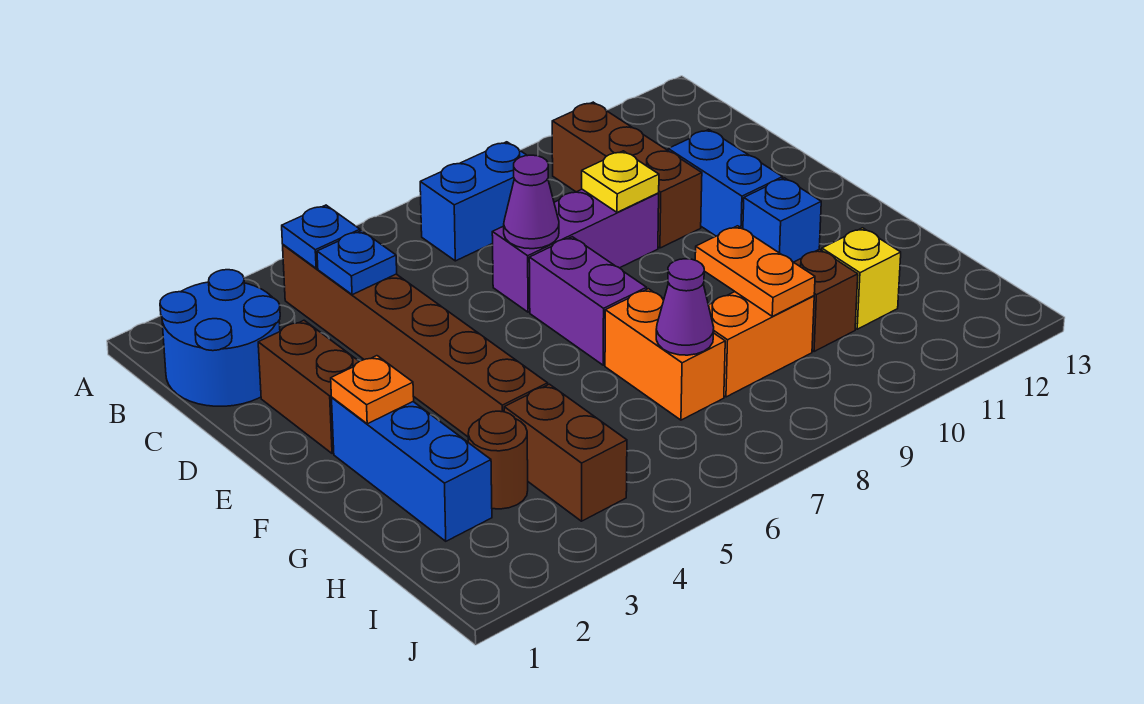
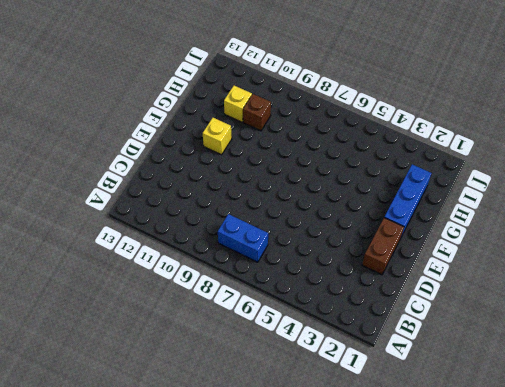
yellow 1x1 brick [203,118,232,155] -> blue 1x1 brick [743,178,821,262]
none -> blue 2x2 round brick [160,270,280,406]
none -> brown 1x6 brick [283,245,548,437]
none -> brown 1x3 brick [552,102,702,248]

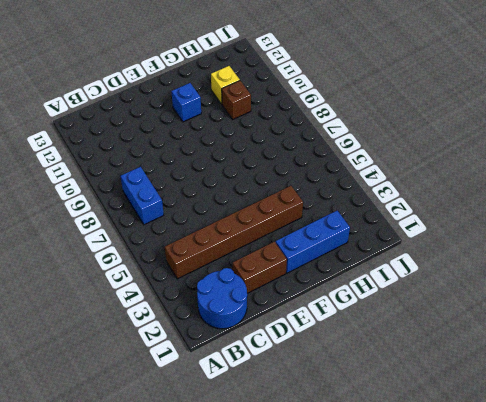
none -> brown 1x3 brick [552,102,702,248]
none -> purple 1x3 brick [492,189,659,312]
none -> blue 1x2 brick [668,130,783,236]

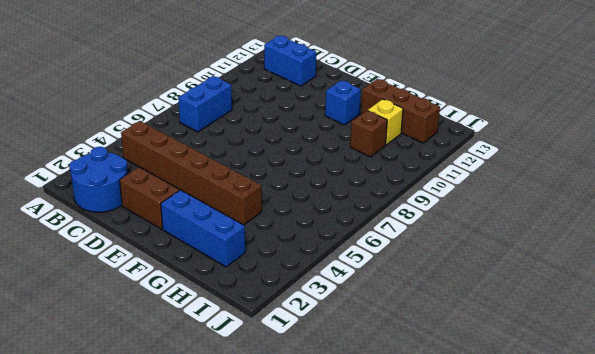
blue 1x2 brick [264,36,316,86] -> blue 1x2 brick moved to [668,130,783,236]
brown 1x3 brick [361,79,440,143] -> brown 1x3 brick moved to [552,102,702,248]
none -> purple 1x3 brick [492,189,659,312]
none -> purple 1x2 brick [529,237,647,365]
none -> orange 1x2 brick [605,289,725,420]

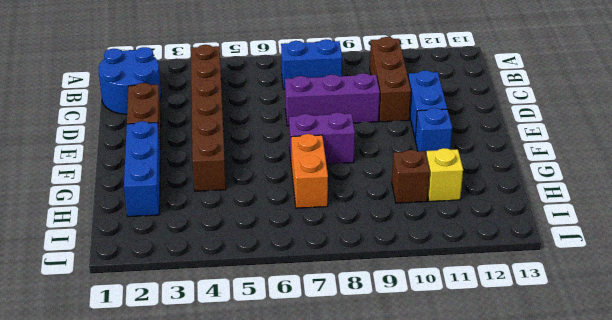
purple 1x2 brick [289,112,355,164] -> purple 1x2 brick turned to [529,237,647,365]
none -> brown 1x1 round brick [468,411,528,509]
none -> brown 1x2 brick [504,384,627,521]
none -> orange 1x2 brick [709,292,814,397]

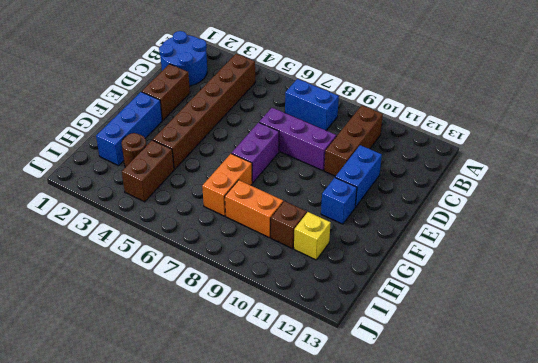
none -> blue 1x1 plate [282,205,360,268]
none -> blue 1x1 plate [317,231,397,295]
none -> purple 1x1 cone [504,155,559,249]

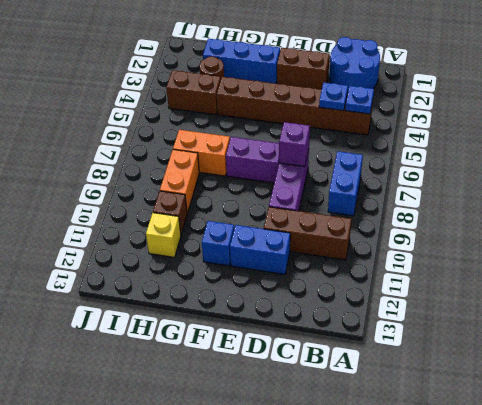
purple 1x1 brick [279,122,310,166] -> purple 1x1 cone [504,155,559,249]
none -> yellow 1x1 plate [582,151,659,212]
none -> orange 1x1 plate [331,356,414,424]
none -> orange 1x2 plate [695,226,815,316]

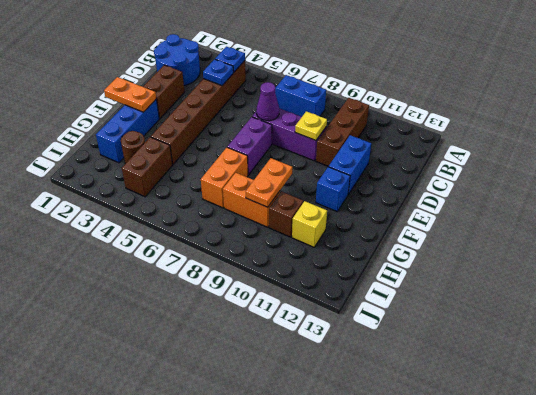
orange 1x2 plate [104,77,156,112] -> orange 1x1 plate [331,356,414,424]
none -> purple 1x1 cone [656,259,714,355]

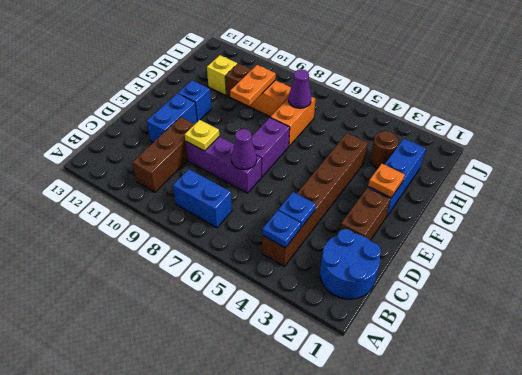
none -> brown 1x2 brick [504,384,627,521]

